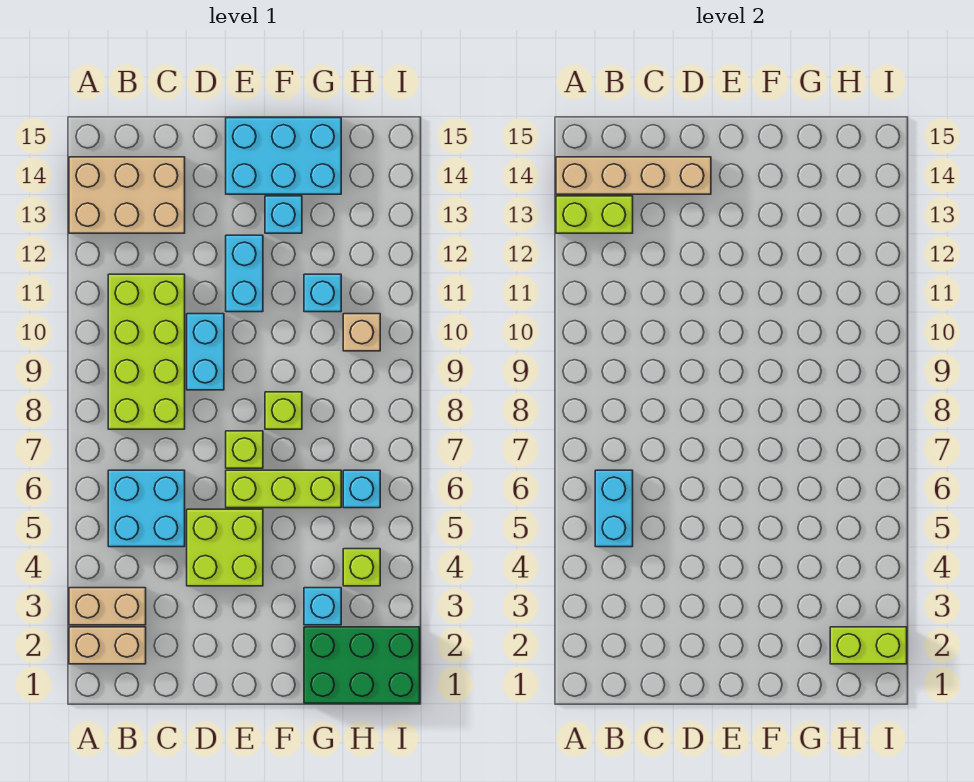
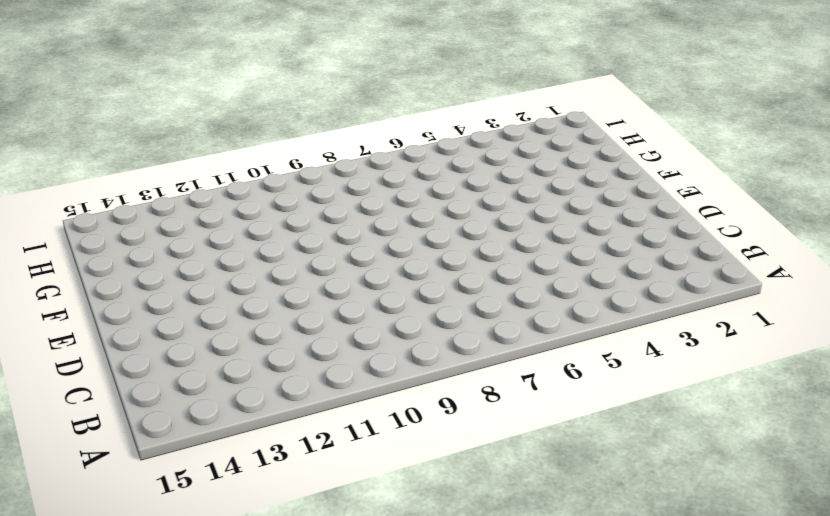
none -> tan 1x2 brick [69,627,146,664]
none -> tan 1x2 brick [69,588,146,625]
none -> tan 2x3 brick [69,157,185,233]

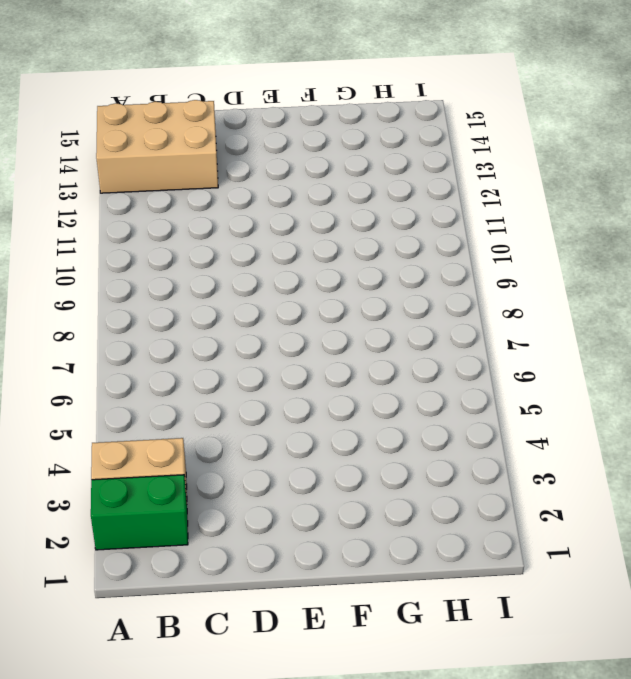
green 1x2 brick [91,475,188,550] -> tan 1x2 brick [69,627,146,664]
none -> cyan 2x2 brick [108,470,185,547]
none -> lime 2x4 brick [108,274,185,429]
none -> lime 2x2 brick [187,509,263,586]

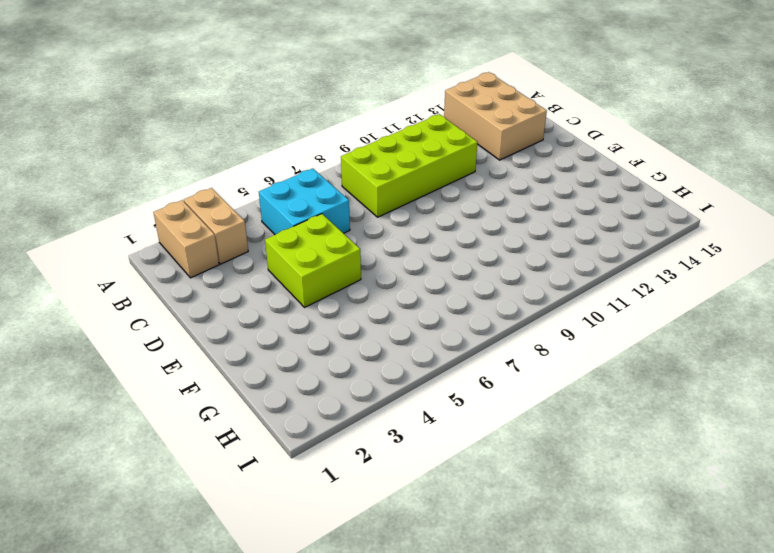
none -> cyan 1x2 brick [187,314,224,390]
none -> lime 1x3 brick [226,470,341,508]
none -> lime 1x1 brick [226,431,263,468]

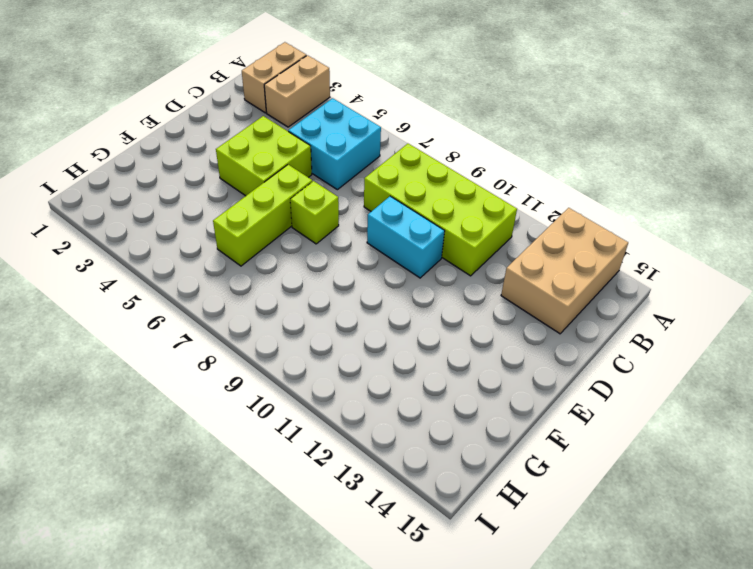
none -> cyan 1x2 brick [226,235,263,312]
none -> cyan 2x3 brick [226,118,341,194]
none -> lime 1x1 brick [265,392,302,429]

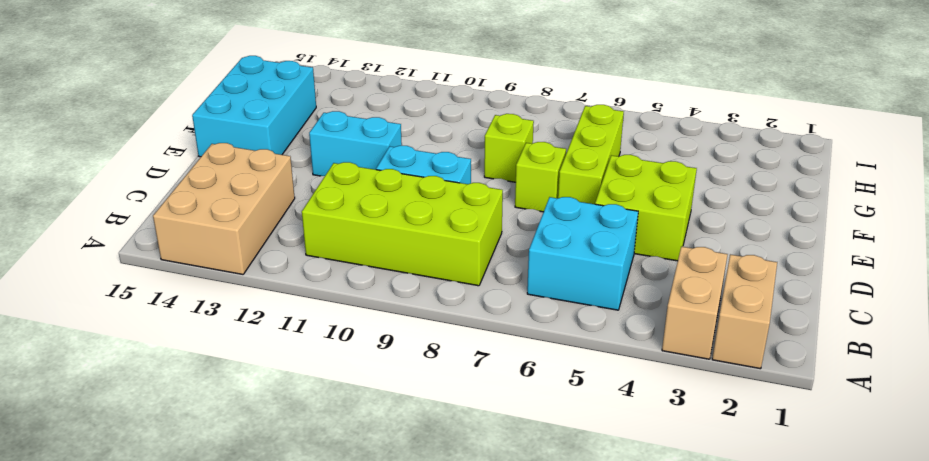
none -> cyan 1x1 brick [265,196,302,233]
none -> green 2x3 brick [304,627,420,703]
none -> cyan 1x1 brick [304,588,341,625]

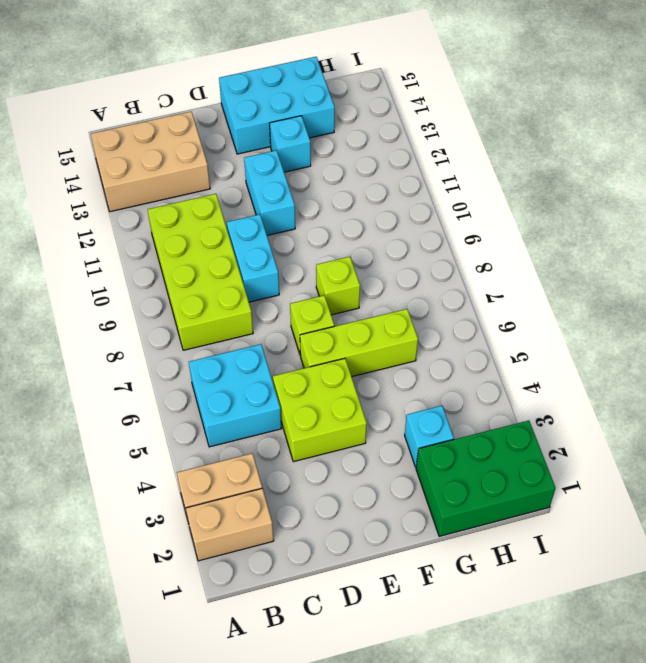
none -> cyan 1x1 brick [304,274,341,312]
none -> lime 1x1 brick [343,549,380,586]
none -> cyan 1x1 brick [343,470,380,508]

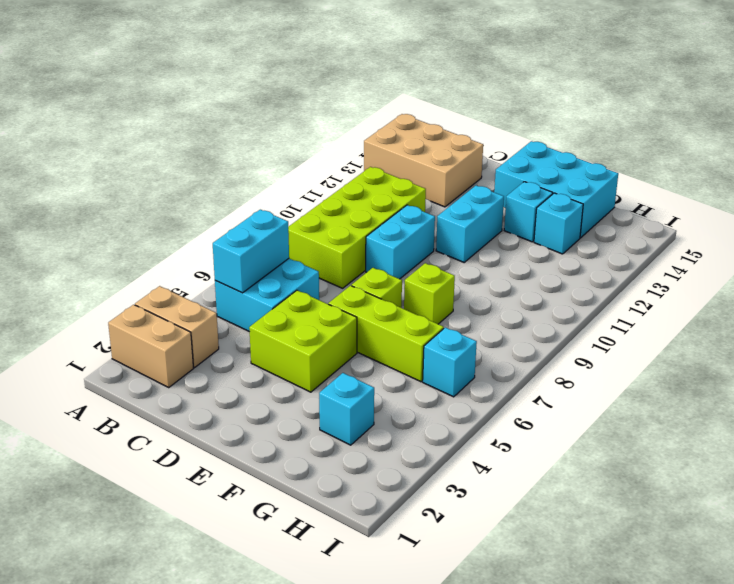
cyan 1x1 brick [534,193,583,254] -> cyan 1x1 brick moved to [304,274,341,312]
none -> green 2x3 brick [304,627,420,703]
none -> lime 1x1 brick [343,549,380,586]
none -> tan 1x1 brick [343,314,380,351]

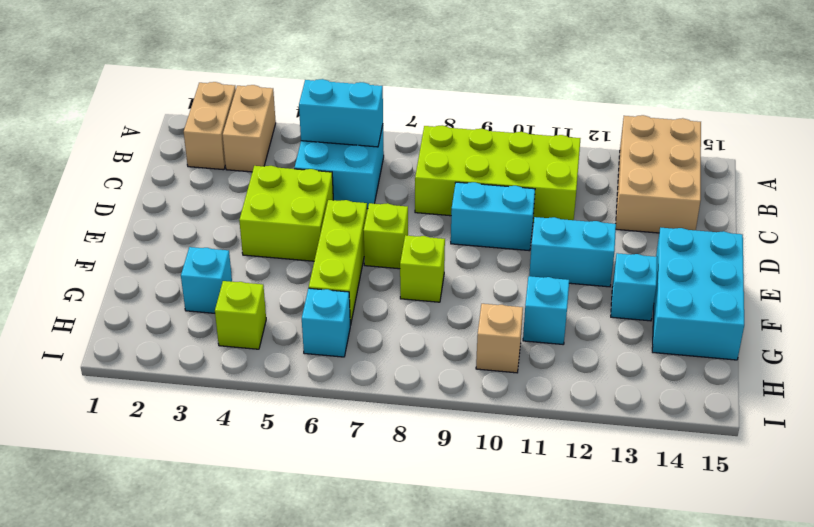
none -> green 2x3 brick [304,627,420,703]
none -> lime 1x2 brick [556,196,633,233]
none -> tan 1x4 brick [556,157,711,194]

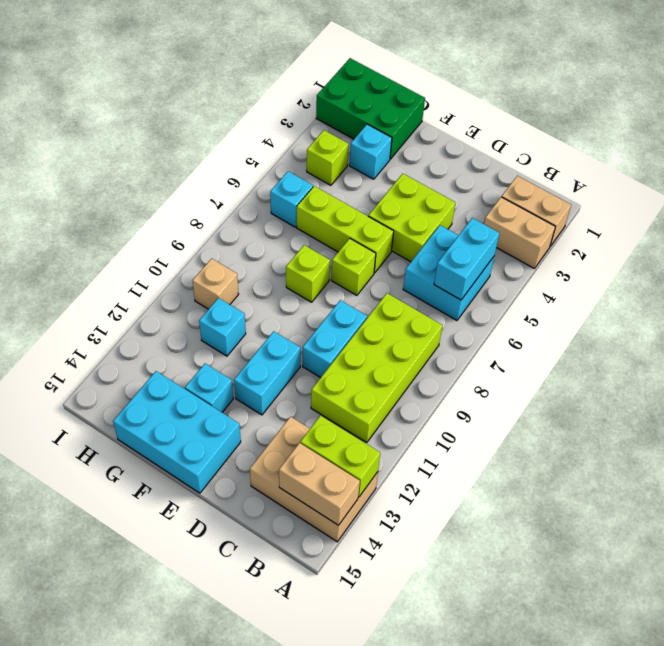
tan 1x2 brick [279,443,360,525] -> tan 1x4 brick [556,157,711,194]
none -> lime 1x2 brick [830,627,907,664]

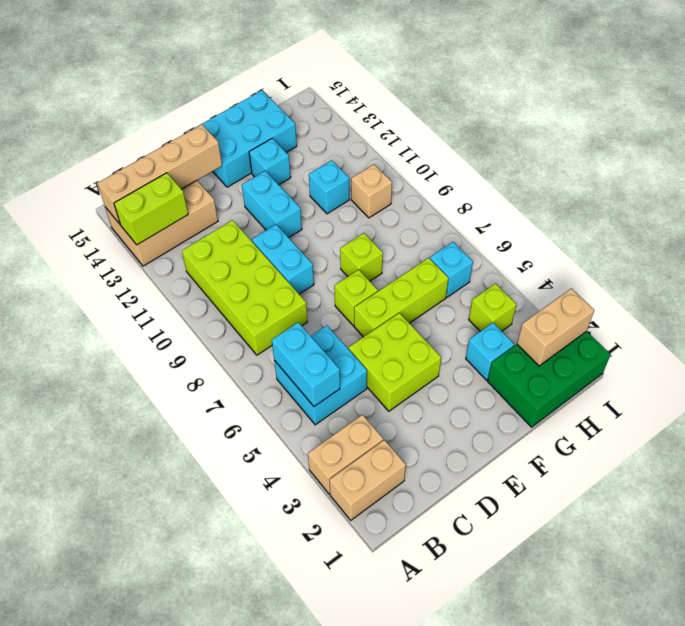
tan 1x2 brick [517,289,594,366] -> lime 1x2 brick [830,627,907,664]

